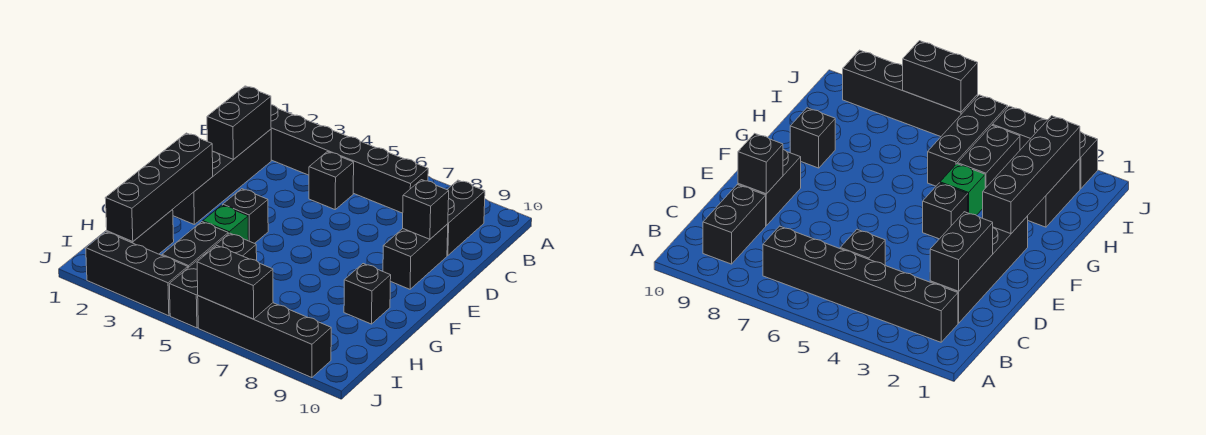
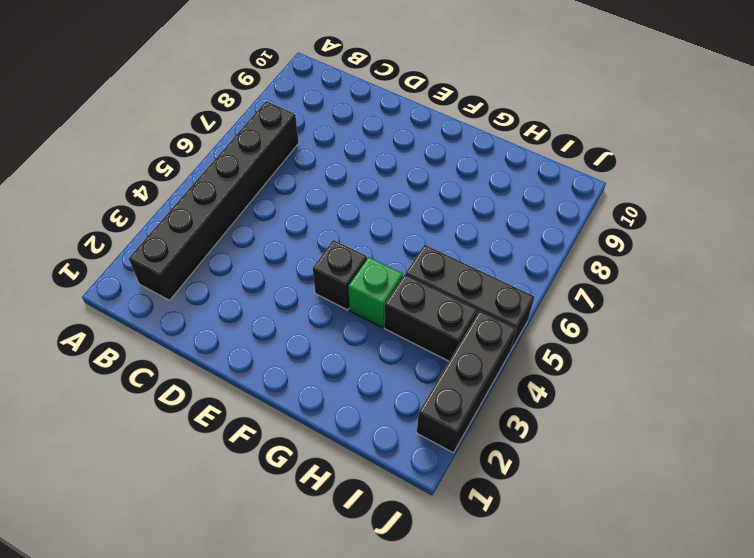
none -> black 1x2 brick [447,180,485,256]
none -> black 1x4 brick [172,129,271,224]
none -> black 1x1 brick [309,152,354,209]

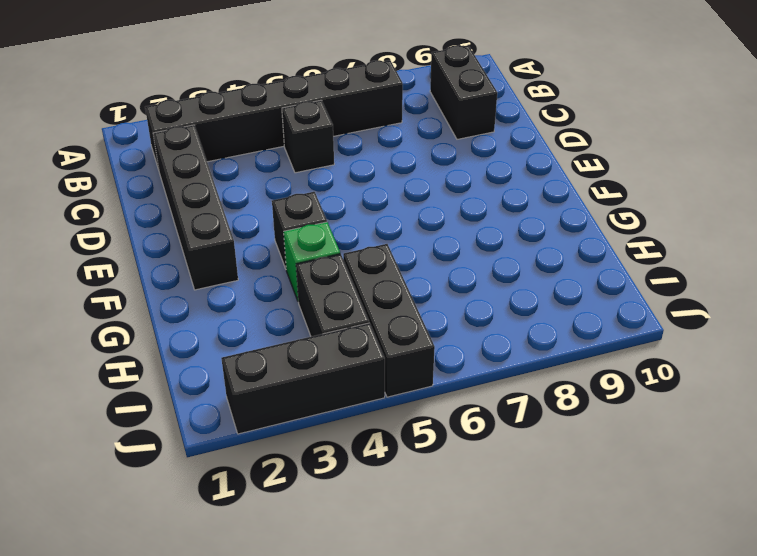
none -> black 1x2 brick [383,224,448,289]
none -> black 1x1 brick [344,264,391,324]
none -> black 1x2 brick [107,210,174,254]

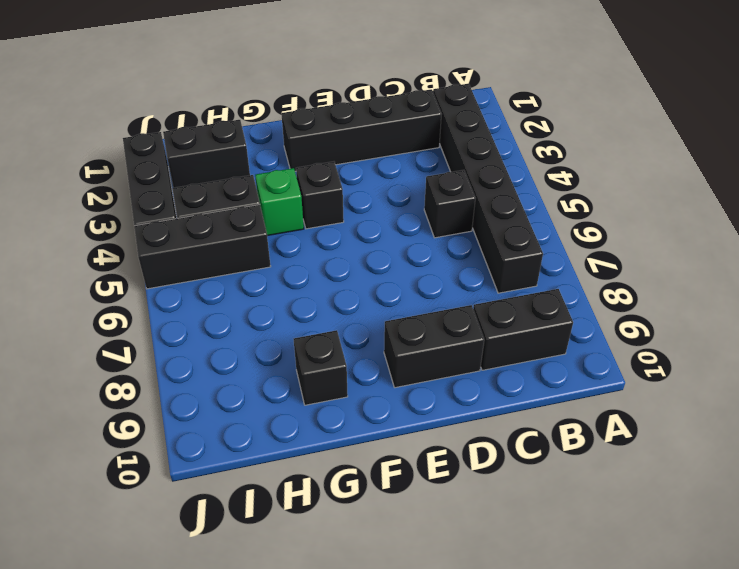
none -> black 1x4 brick [198,296,331,378]
none -> black 1x2 brick [207,86,271,159]
none -> black 1x1 brick [403,180,449,239]

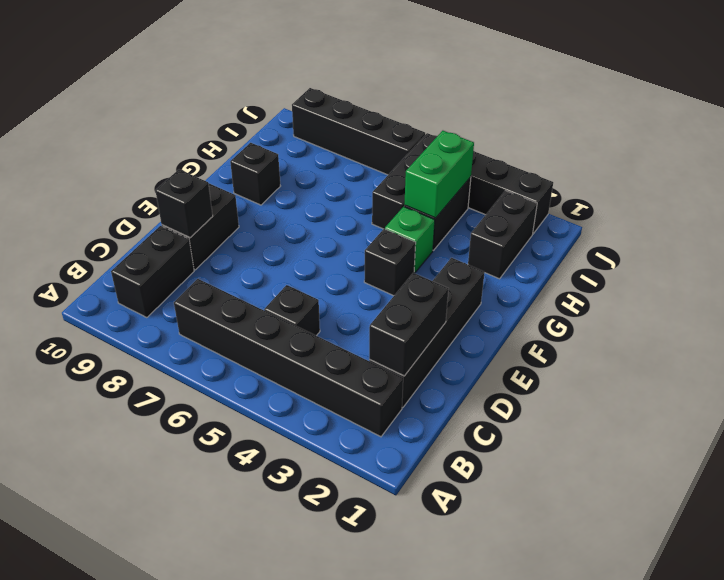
green 1x2 brick [404,131,474,218] -> none
none -> black 1x4 brick [105,133,213,242]
none -> black 1x2 brick [197,246,273,319]

